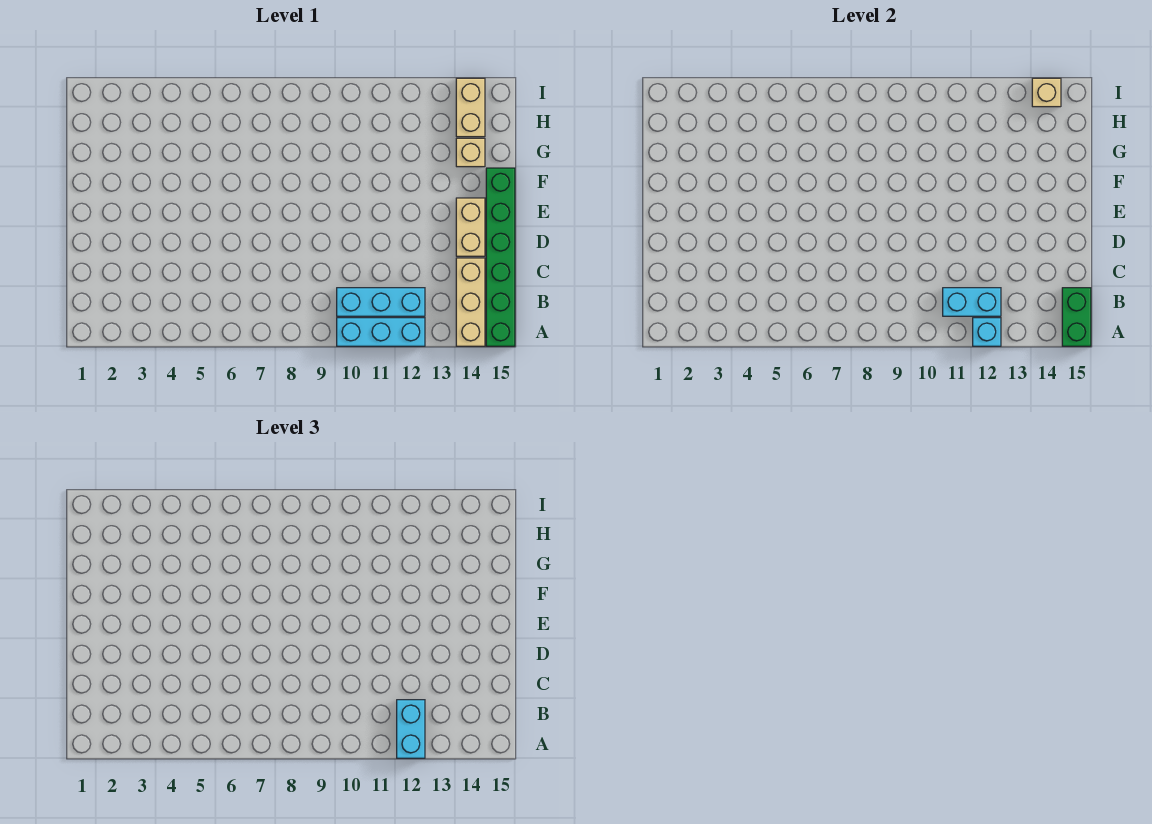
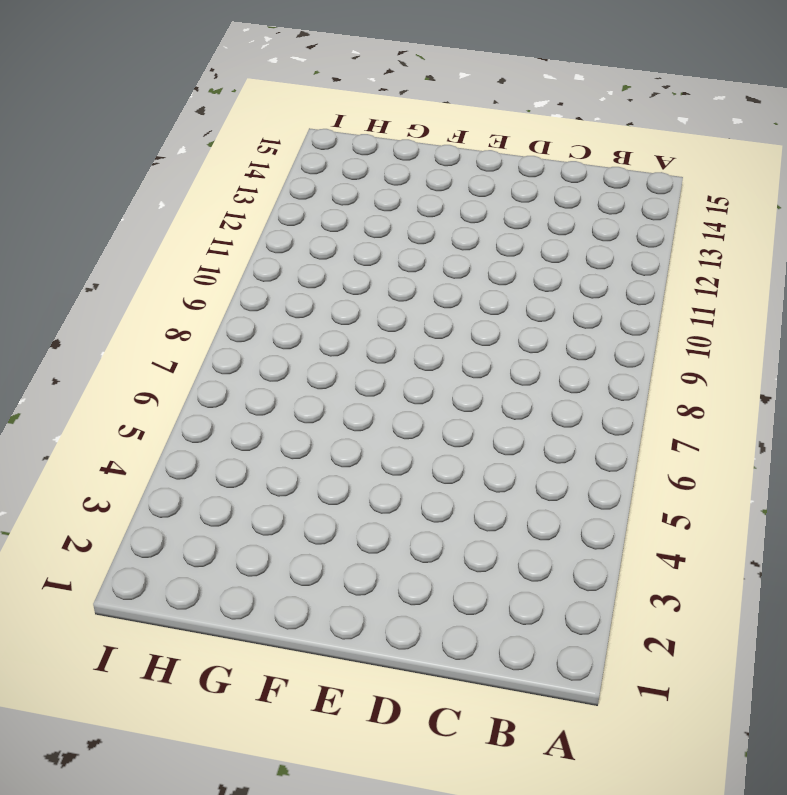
none -> cyan 1x3 brick [337,318,425,346]
none -> tan 1x3 brick [456,258,485,346]
none -> green 1x6 brick [486,168,515,346]

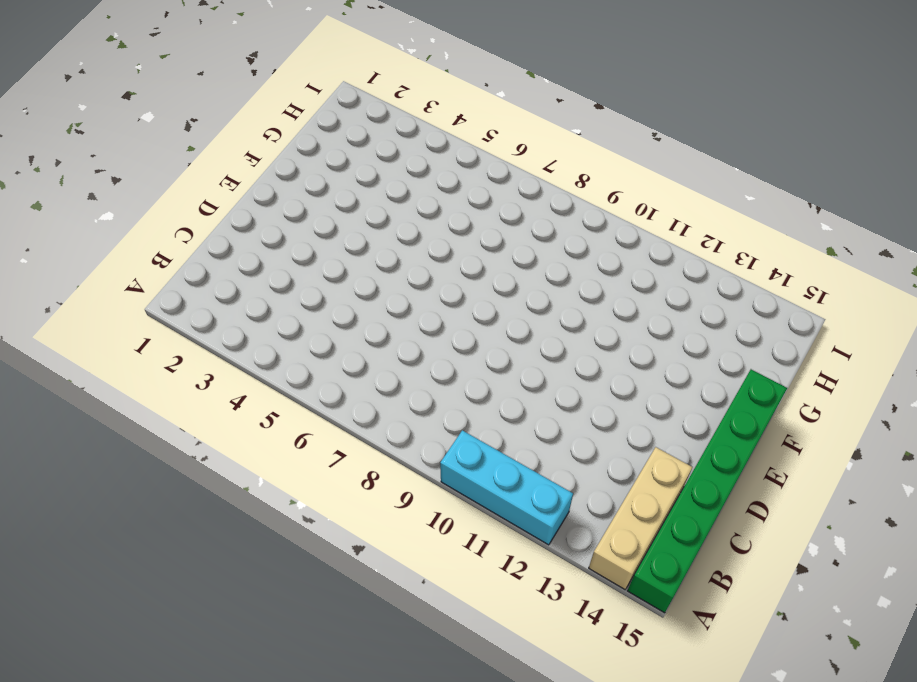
none -> cyan 1x3 brick [337,288,425,316]
none -> tan 1x2 brick [456,198,485,256]
none -> tan 1x1 brick [456,138,485,167]

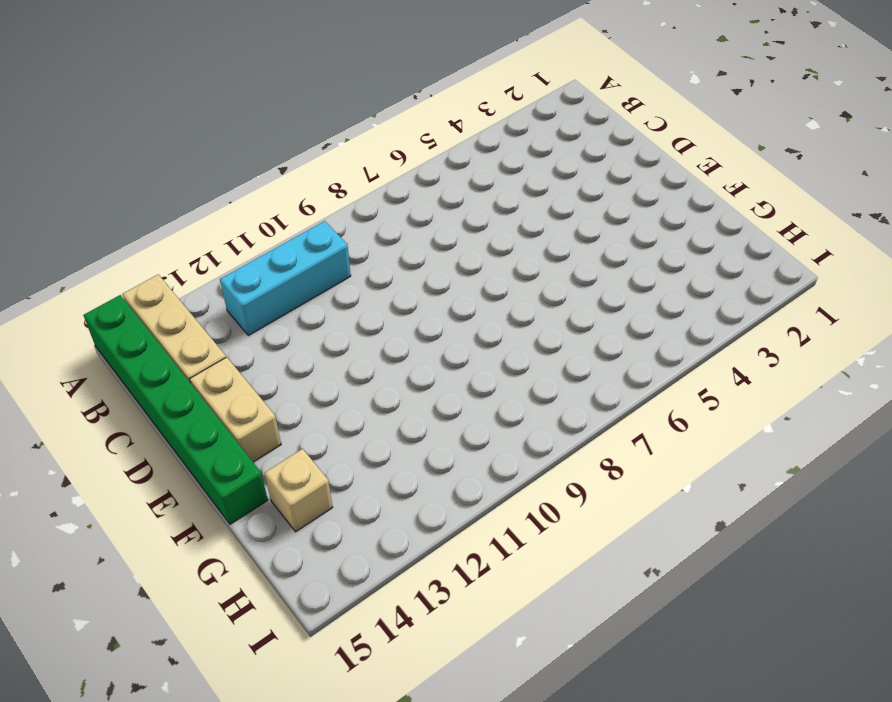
none -> cyan 1x3 brick [337,318,425,346]
none -> tan 1x2 brick [456,78,485,137]
none -> cyan 1x1 brick [973,318,1001,346]

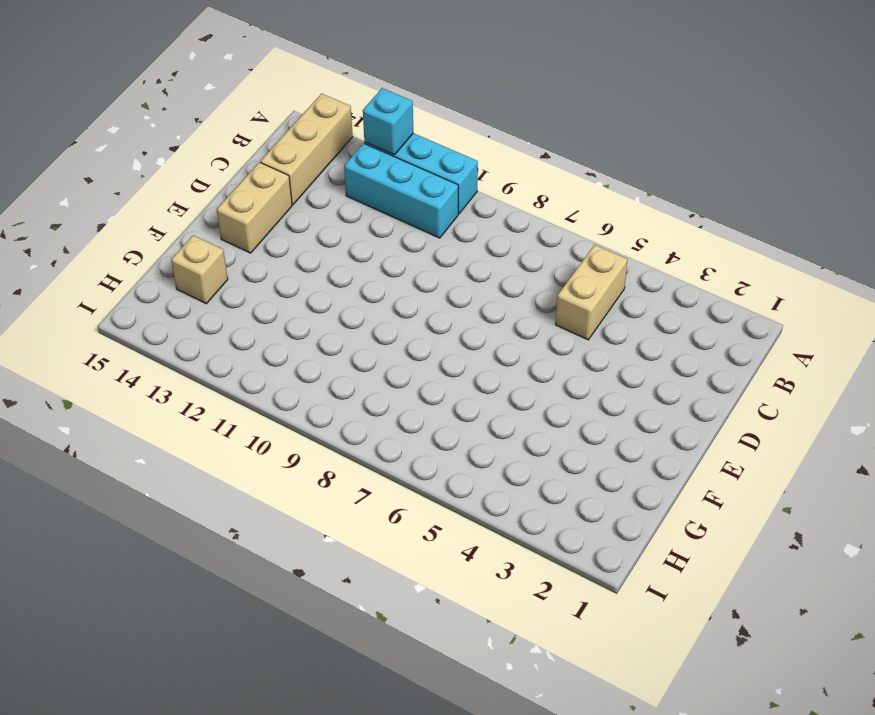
tan 1x2 brick [556,245,628,340] -> tan 1x2 brick moved to [456,78,485,137]
none -> green 1x6 brick [486,168,515,346]
none -> green 1x2 brick [1062,288,1091,346]
none -> cyan 1x2 brick [943,288,1001,316]

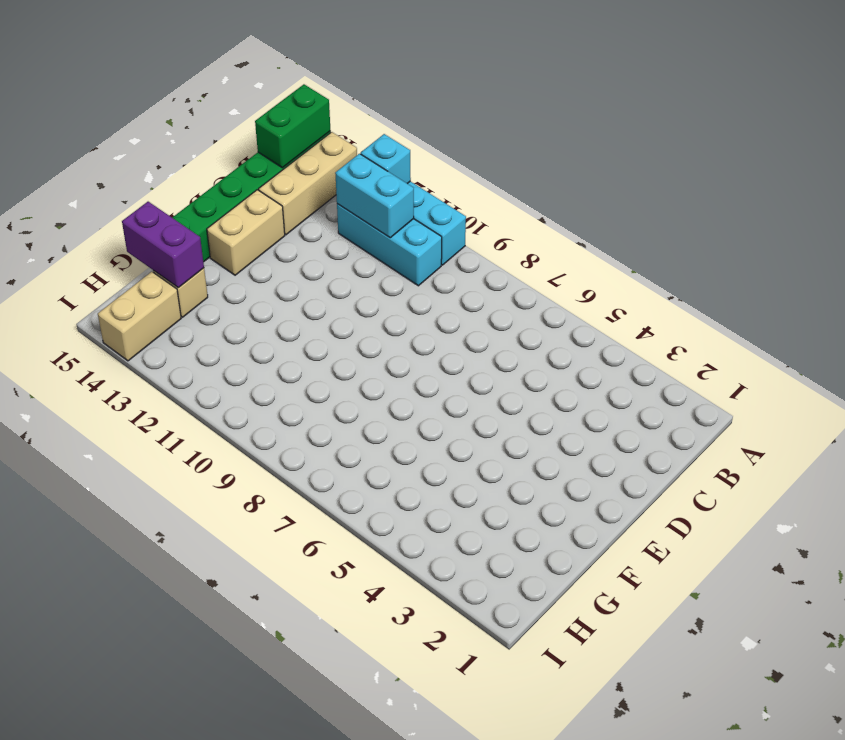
purple 1x2 brick [122,202,204,288] -> none
none -> tan 1x1 brick [1032,78,1061,107]
none -> cyan 1x2 brick [397,700,425,758]

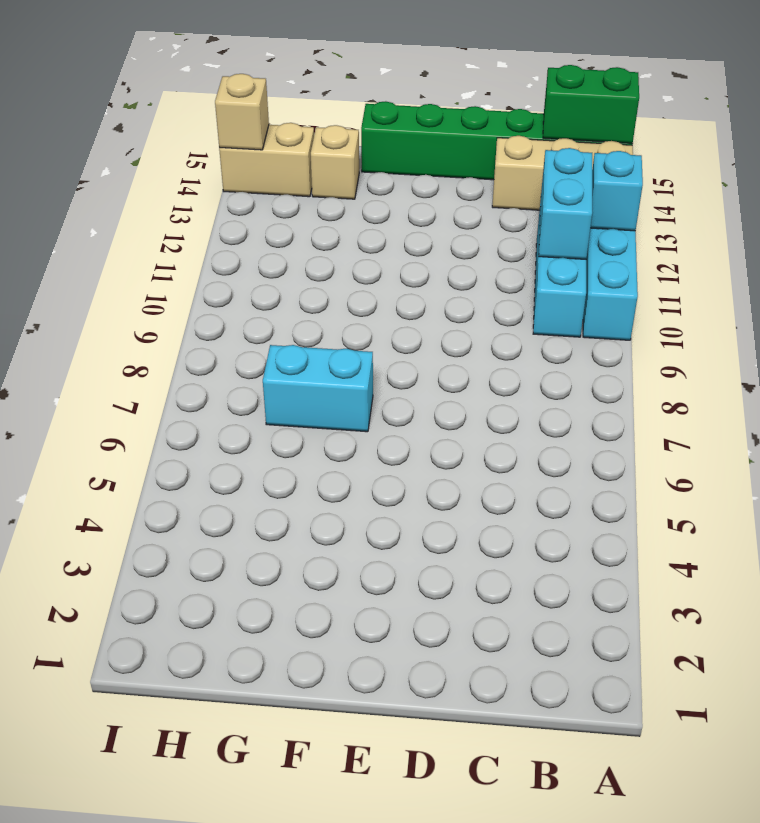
cyan 1x2 brick [263,345,373,432] -> cyan 1x2 brick moved to [397,700,425,758]
none -> tan 1x2 brick [456,198,485,256]

